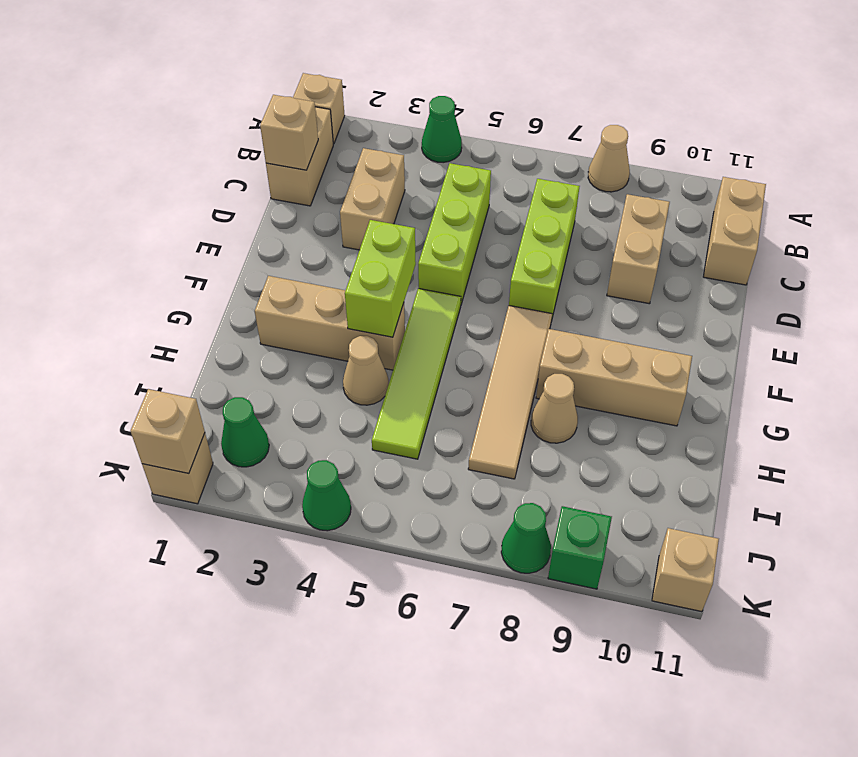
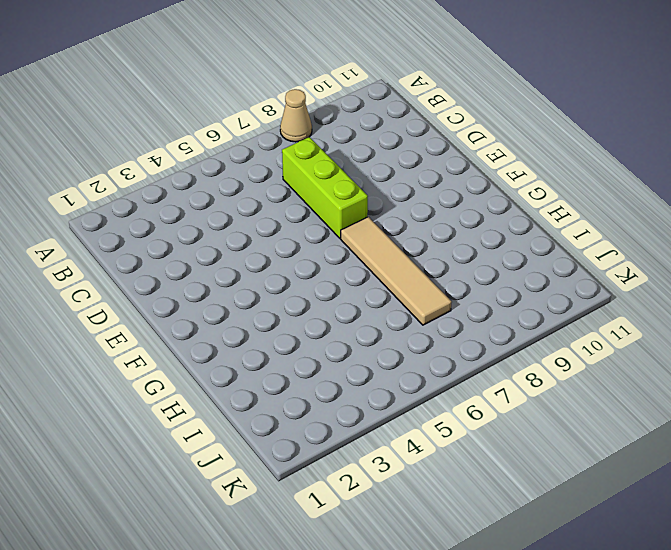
none -> tan 1x1 brick [293,73,345,144]
none -> green 1x1 cone [422,96,462,163]
none -> tan 1x2 brick [266,107,333,206]

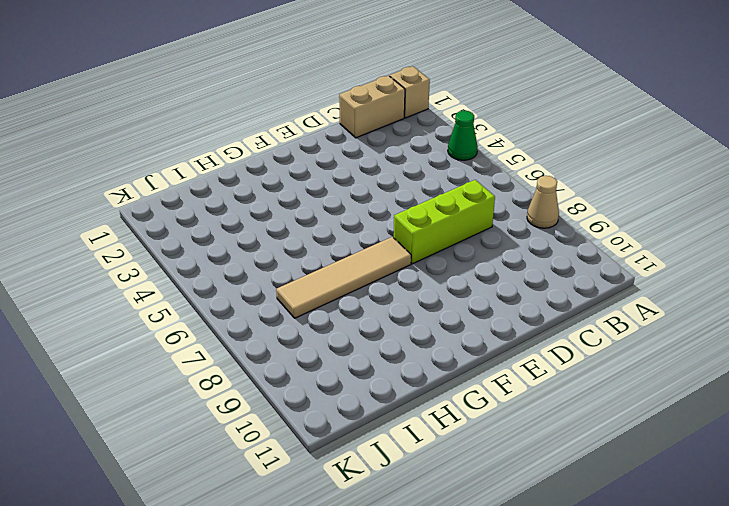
none -> tan 1x2 brick [703,177,766,285]
none -> tan 1x2 brick [340,148,405,250]
none -> lime 1x3 brick [418,163,491,304]

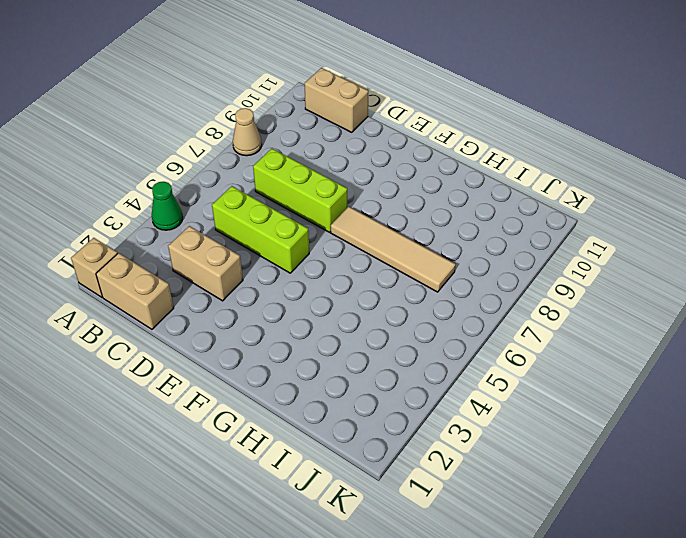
none -> tan 1x2 brick [607,194,670,304]
none -> lime 1x4 tile [372,288,461,459]
none -> tan 1x3 brick [255,276,405,370]

